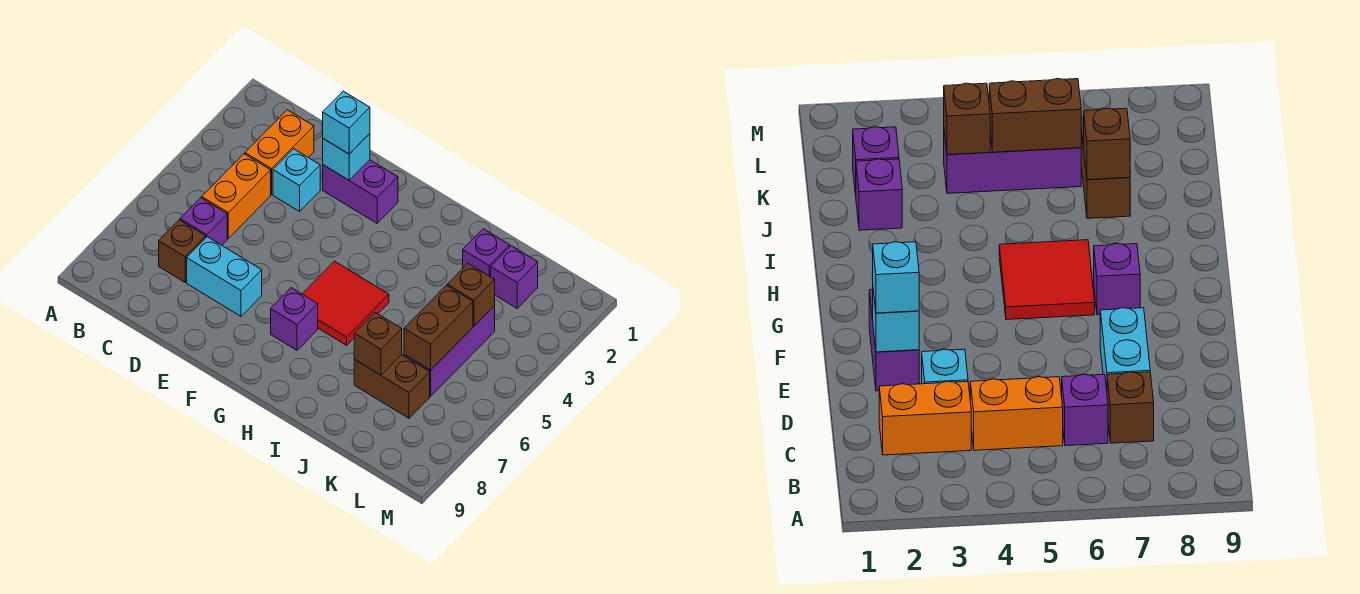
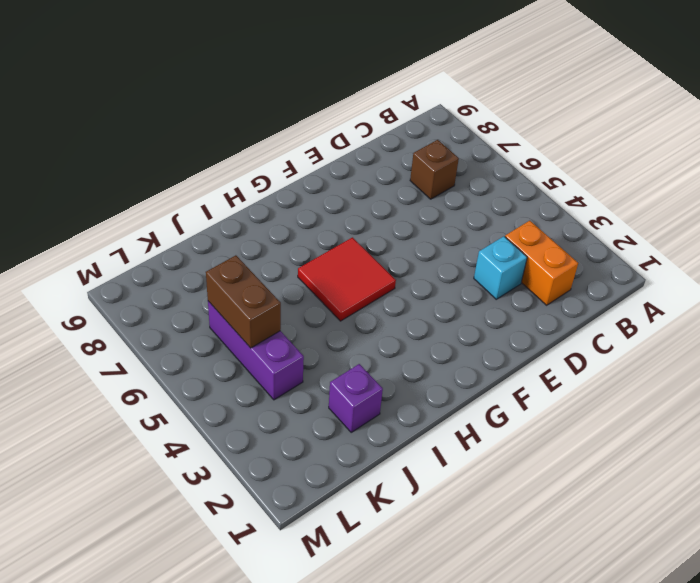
none -> orange 1x2 brick [202,154,271,238]
none -> purple 1x1 brick [180,198,227,245]
none -> cyan 1x2 brick [187,237,262,316]

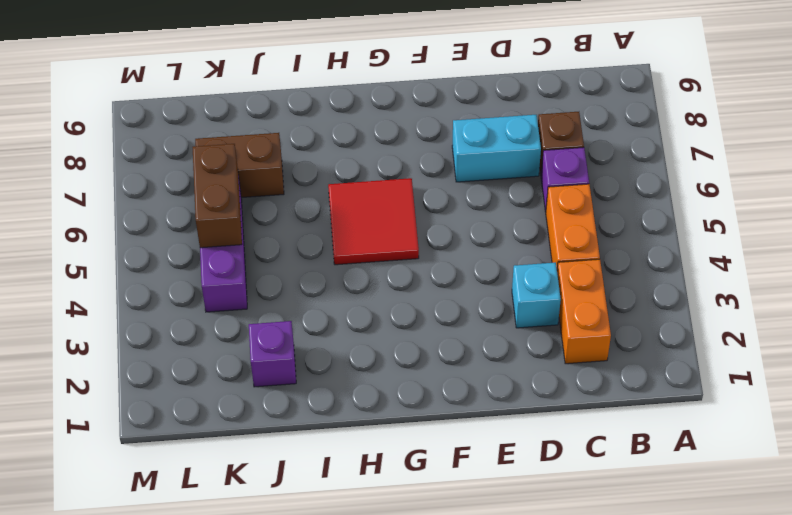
none -> purple 1x2 brick [323,160,398,223]
none -> purple 1x1 brick [271,288,318,350]
none -> purple 1x1 brick [491,246,538,308]

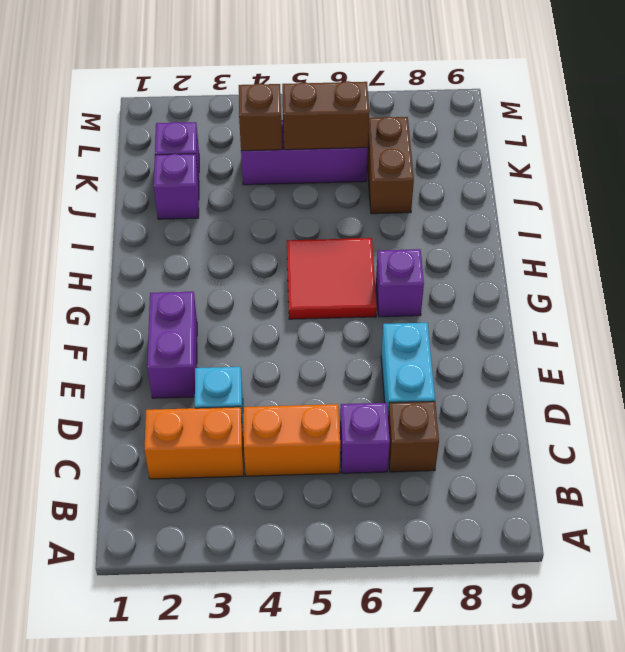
none -> cyan 1x1 brick [323,134,370,180]
none -> brown 1x1 brick [354,313,402,375]
none -> cyan 1x1 brick [323,91,370,154]

